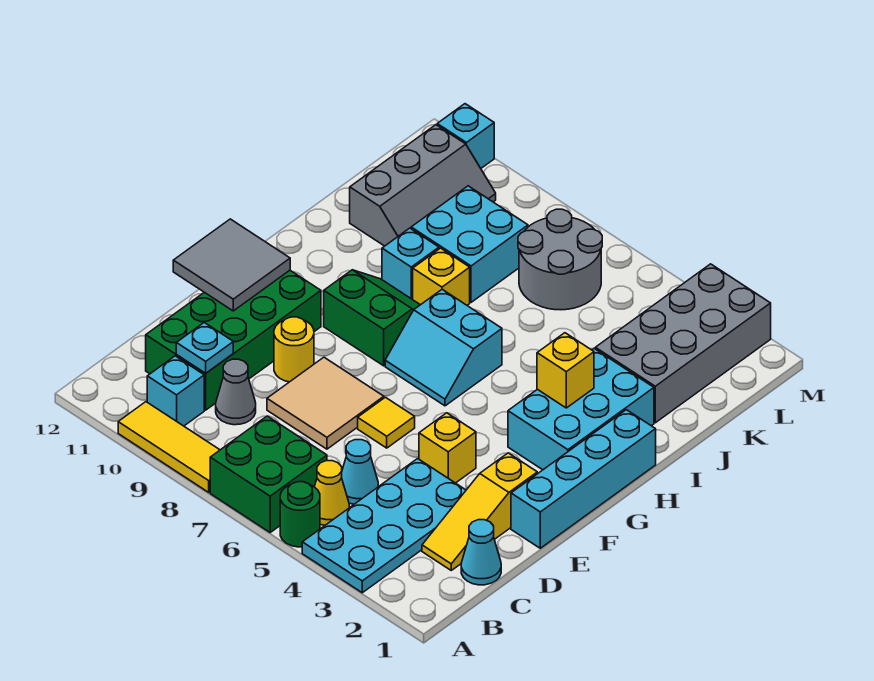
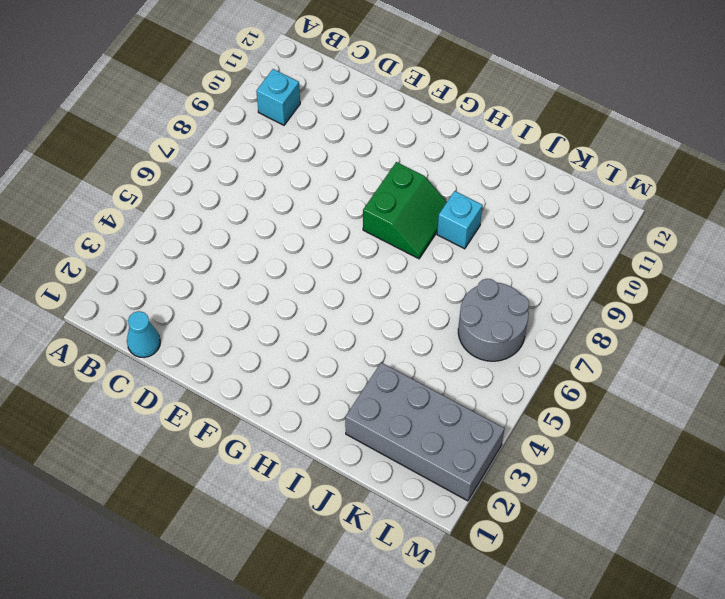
none -> cyan 2x4 plate [302,459,466,593]
none -> green 1x1 round brick [280,482,320,547]
none -> green 2x2 brick [210,416,327,532]

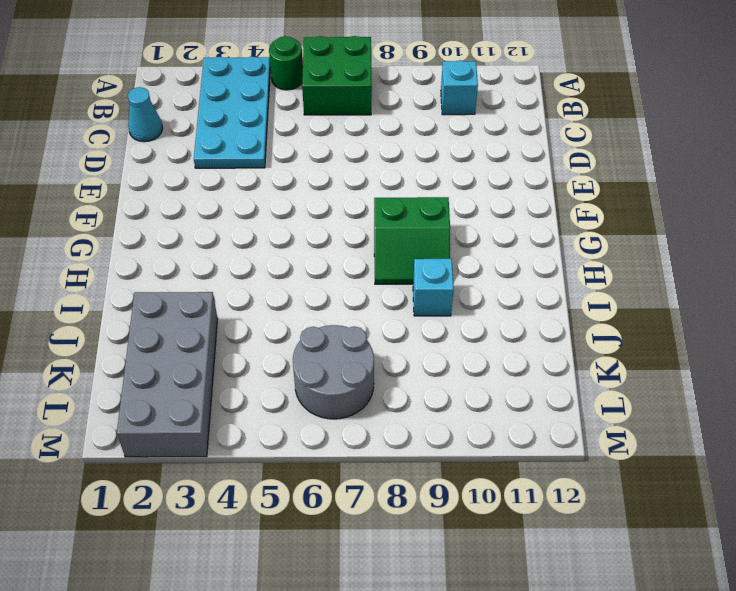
none -> yellow 1x3 tile [118,402,219,492]
none -> yellow 1x1 cone [315,461,349,525]
none -> yellow 1x3 slope [422,453,537,570]

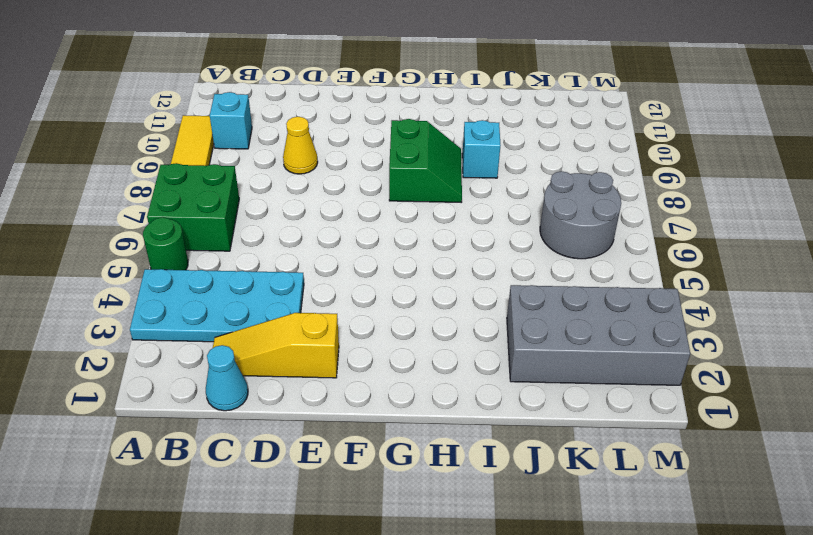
yellow 1x1 cone [283,117,318,174] -> yellow 1x1 cone moved to [315,461,349,525]
none -> cyan 1x1 cone [342,440,378,504]
none -> grey 1x1 cone [216,359,256,425]
none -> green 2x4 brick [146,270,321,410]

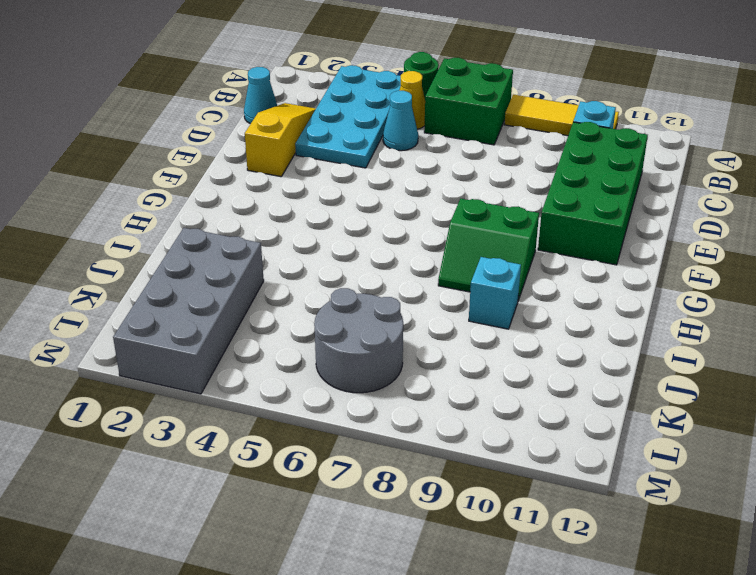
none -> grey 1x1 cone [216,359,256,425]
none -> tan 2x2 tile [267,357,384,449]
none -> cyan 1x4 brick [511,410,656,548]

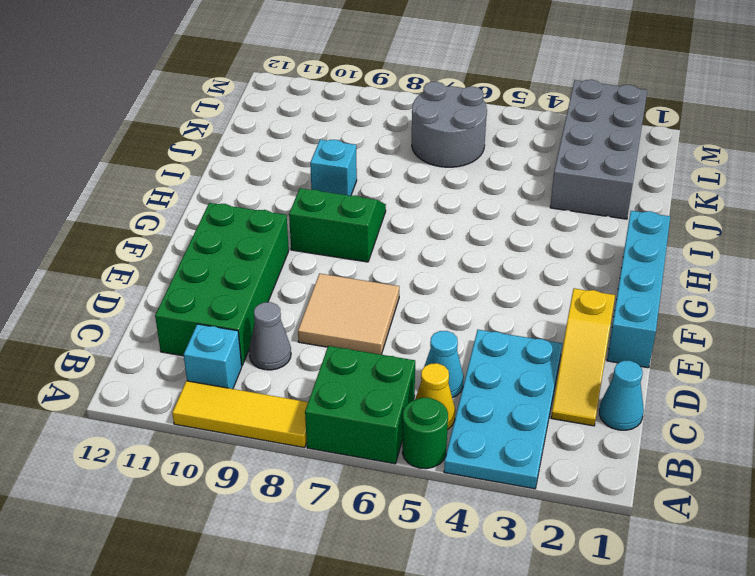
none -> yellow 1x1 brick [419,413,476,483]
none -> yellow 1x1 tile [358,397,415,448]
none -> yellow 1x1 round brick [274,317,314,382]

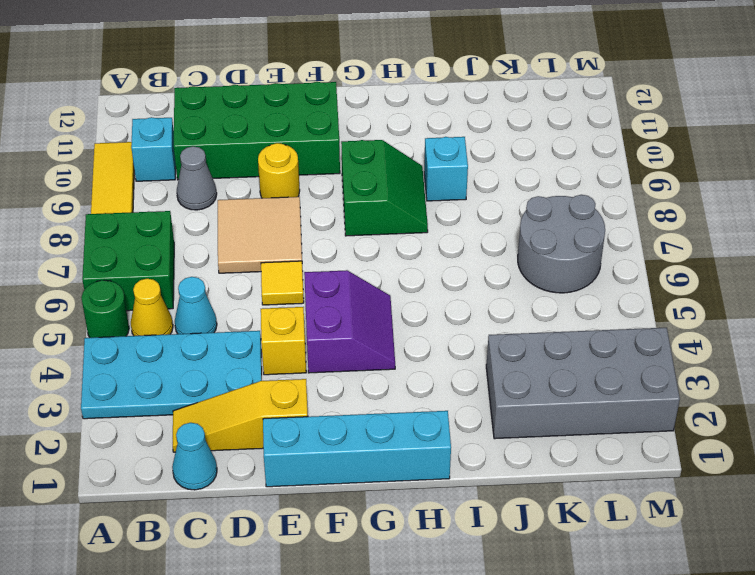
purple 2x2 slope [304,270,395,373] -> none
none -> cyan 2x3 brick [508,349,654,470]
none -> cyan 2x2 slope [385,289,502,406]
none -> yellow 1x1 brick [413,248,470,305]

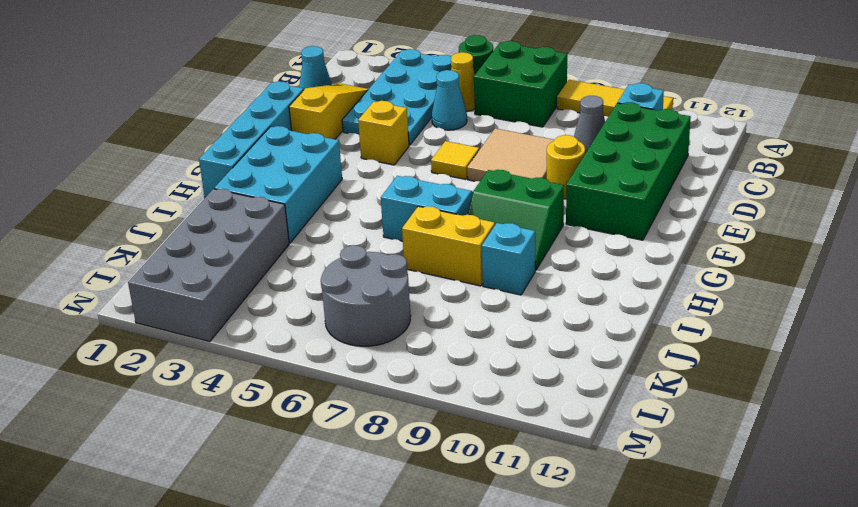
yellow 1x2 brick [402,206,495,286] -> yellow 1x1 brick [413,248,470,305]
none -> cyan 2x2 brick [411,186,528,302]
none -> grey 2x3 slope [350,125,496,246]
none -> cyan 1x1 brick [437,104,494,168]

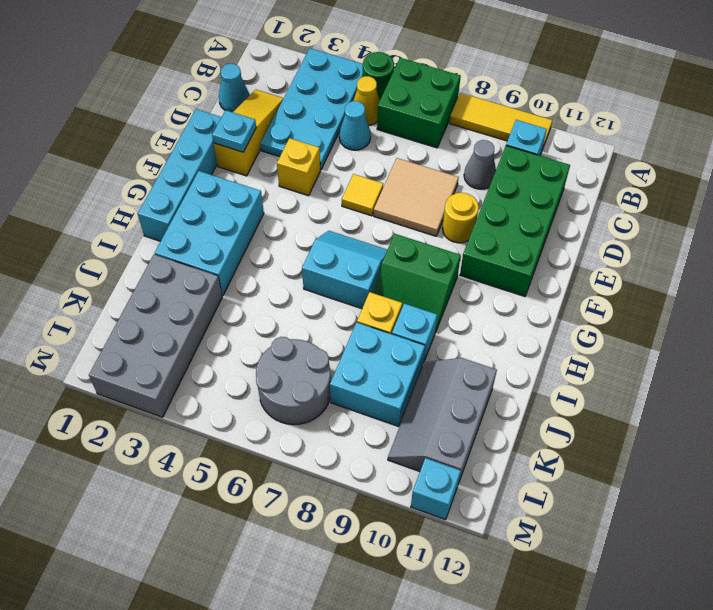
cyan 1x1 plate [212,110,256,152] -> cyan 1x1 plate moved to [176,323,233,373]
none -> grey 2x2 tile [173,219,290,311]
none -> yellow 1x1 brick [537,333,594,408]

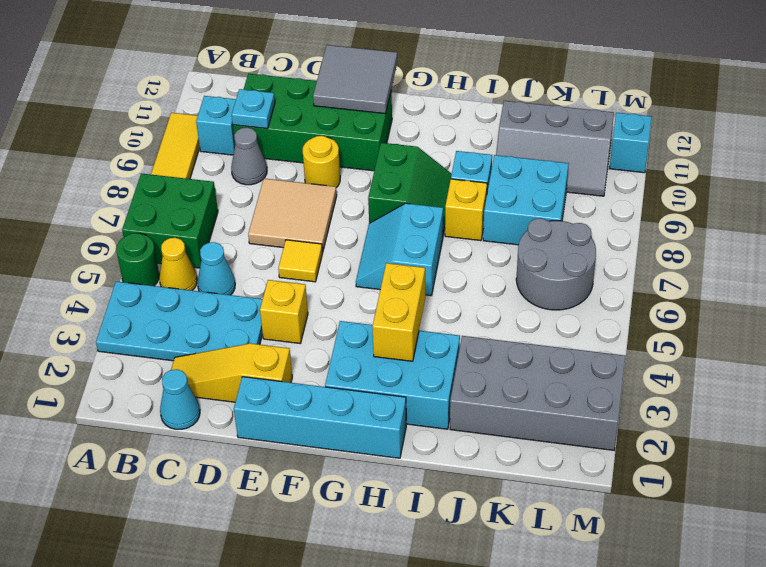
yellow 1x2 brick [372,263,425,361] -> yellow 1x1 brick [537,333,594,408]

